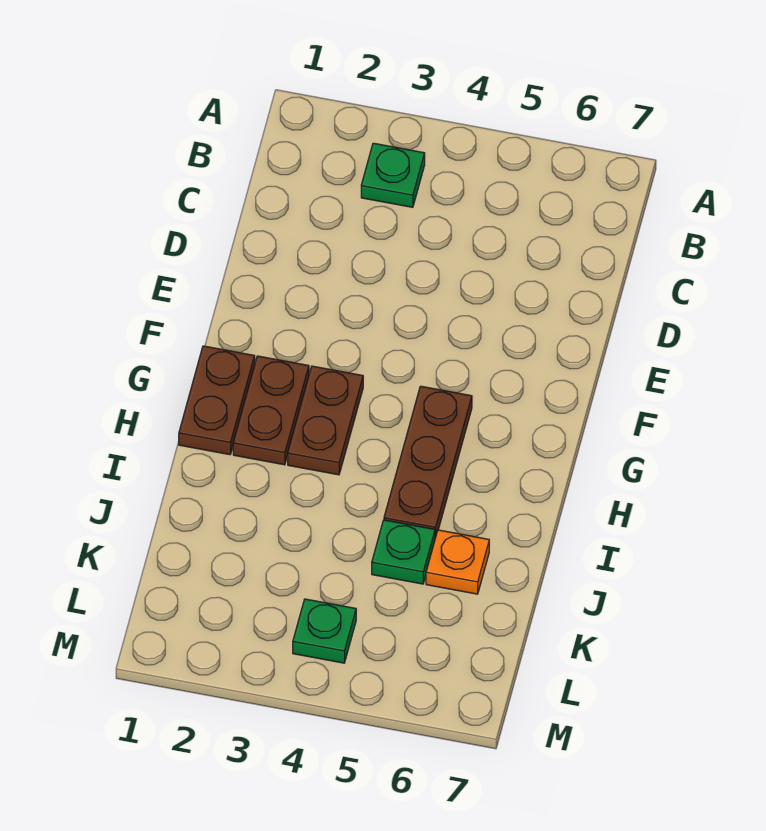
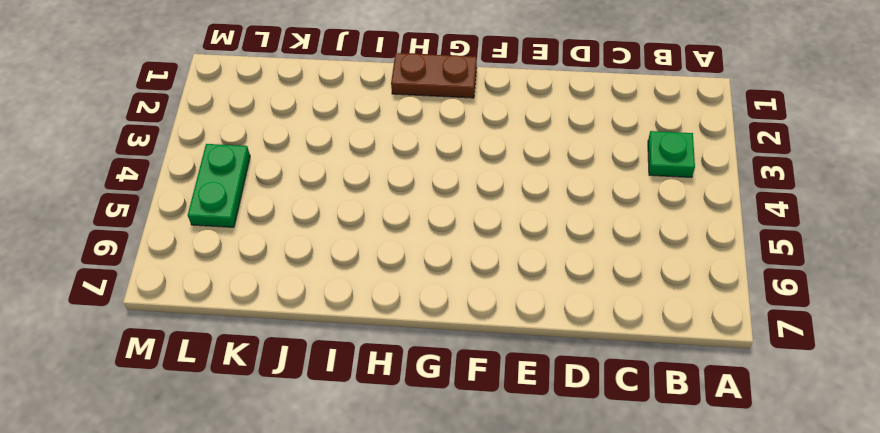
green 1x2 plate [188,144,250,227] -> green 1x1 plate [293,599,356,663]
none -> brown 1x2 plate [233,356,309,465]
none -> brown 1x2 plate [288,366,363,475]

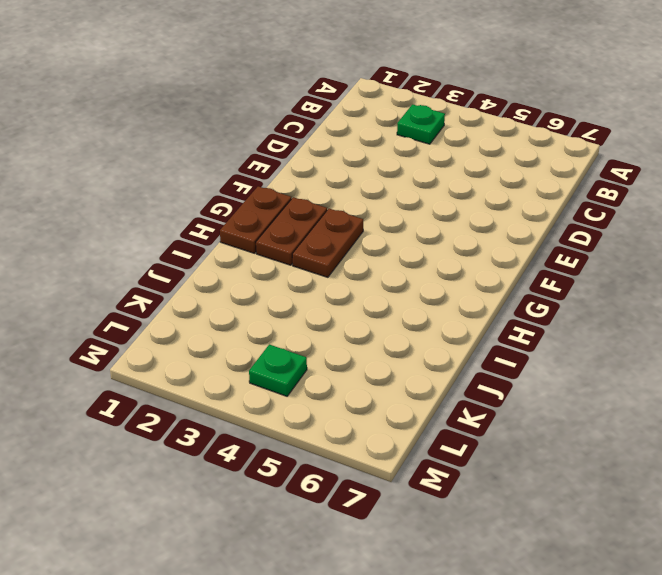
none -> brown 1x3 plate [384,386,472,538]
none -> green 1x1 plate [372,520,435,584]

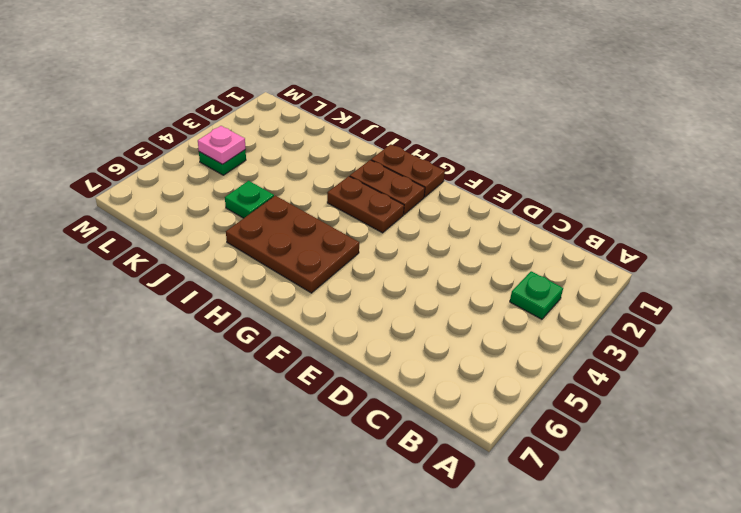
brown 2x3 plate [226,196,359,293] -> brown 1x3 plate [384,386,472,538]
pink 1x1 plate [198,126,246,164] -> none
none -> orange 1x1 plate [426,530,489,594]

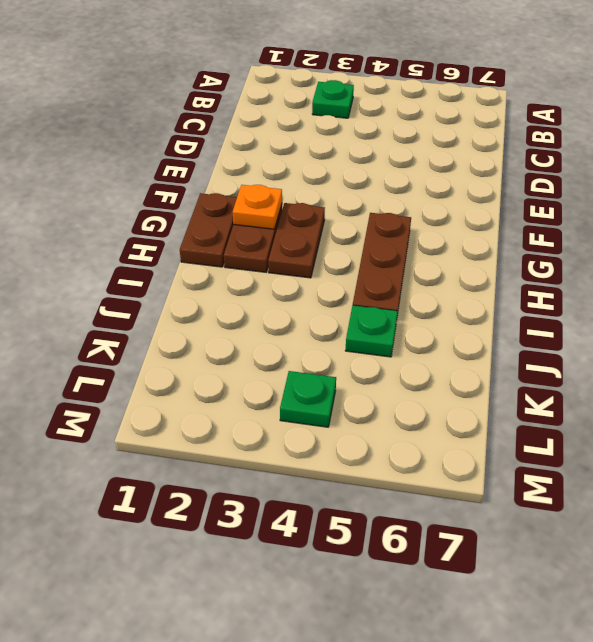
orange 1x1 plate [233,185,282,229] -> orange 1x1 plate moved to [426,530,489,594]

